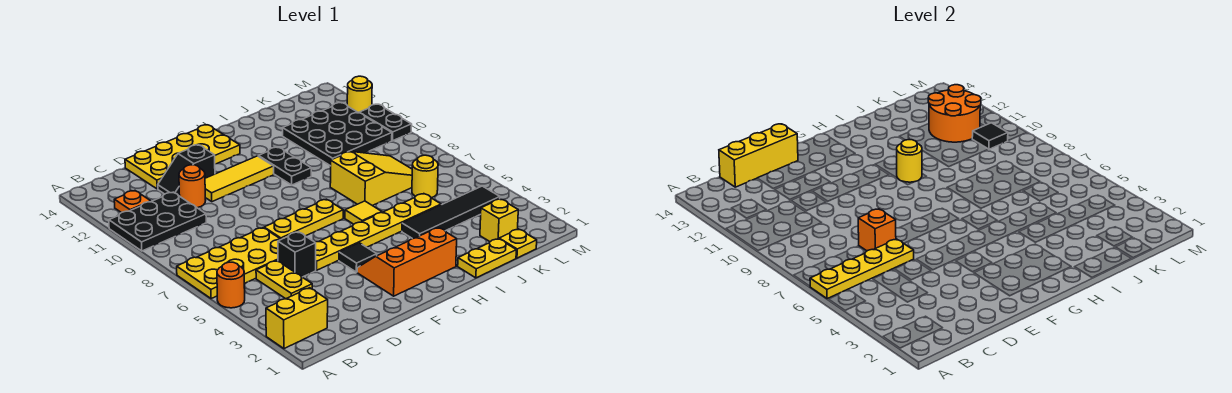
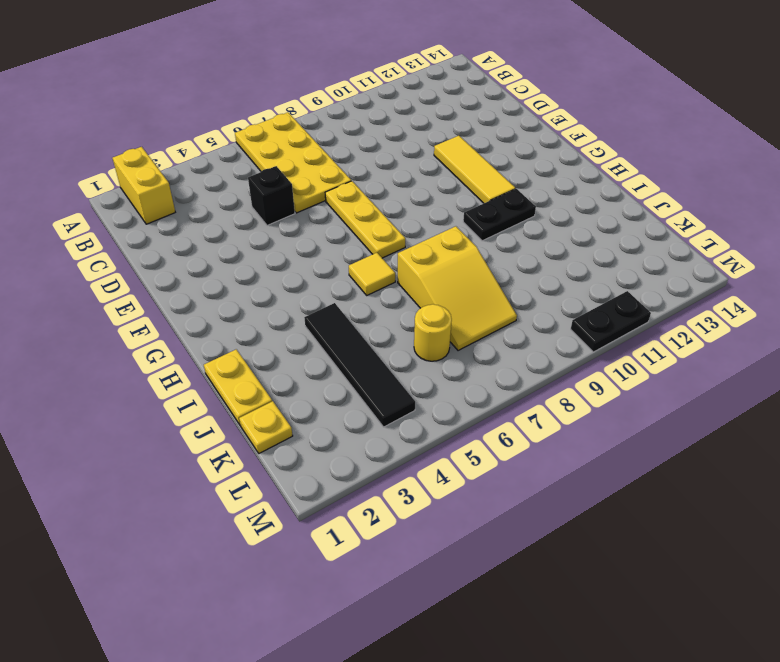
none -> orange 1x1 round brick [217,262,245,308]
none -> black 2x3 plate [109,192,206,251]
none -> orange 1x1 plate [114,191,151,213]
none -> yellow 1x2 plate [256,261,312,299]

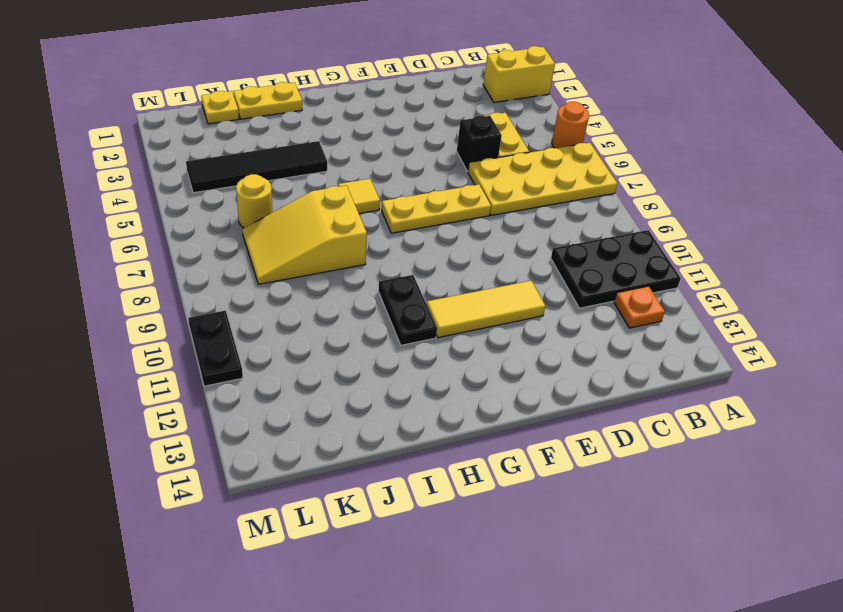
none -> orange 1x1 round brick [179,165,206,208]
none -> black 1x2 slope [158,145,215,196]
none -> yellow 2x4 plate [125,125,240,189]
none -> yellow 1x6 plate [315,194,441,270]

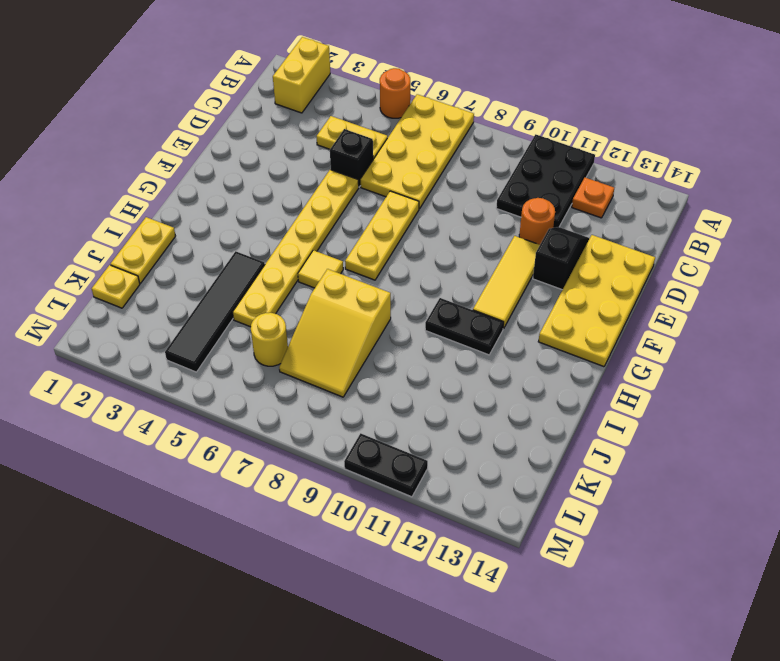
none -> orange 2x3 slope [357,227,457,296]
none -> black 1x1 tile [339,243,377,272]
none -> black 3x3 plate [283,103,392,166]
none -> yellow 1x1 brick [480,199,518,242]

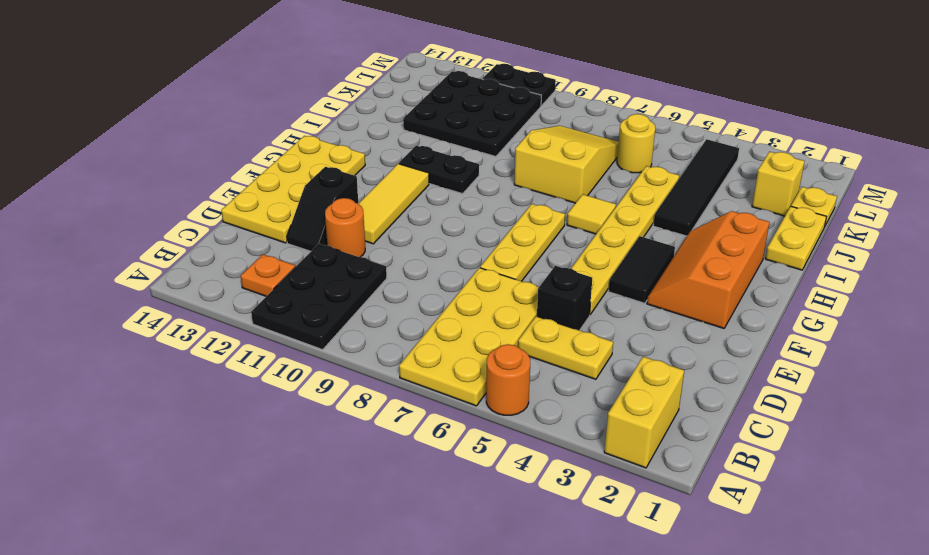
black 1x2 tile [608,236,675,303] -> black 1x1 tile [339,243,377,272]
none -> yellow 1x1 round brick [347,76,372,113]
none -> yellow 1x4 plate [810,239,914,299]
none -> yellow 1x3 brick [719,124,798,187]
none -> orange 1x1 brick [858,209,896,251]

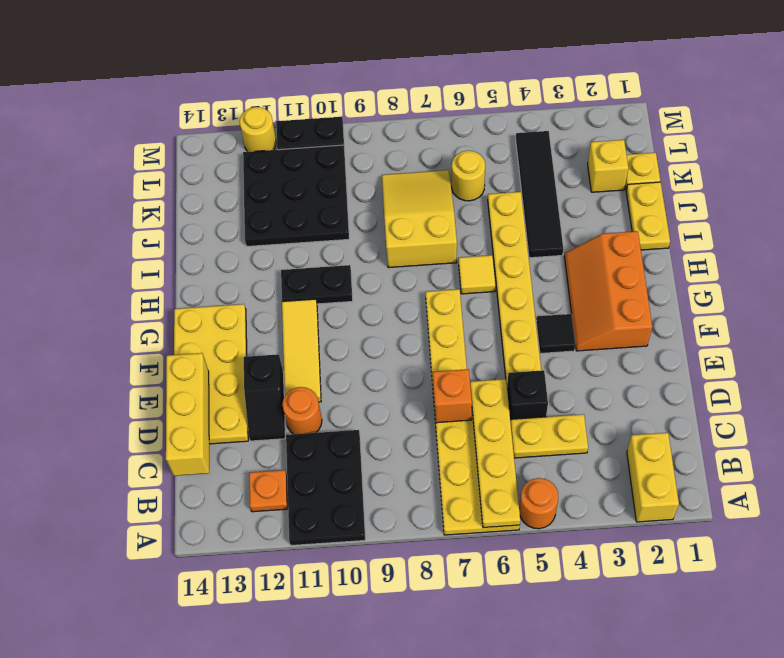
none -> yellow 1x1 round brick [897,140,922,182]
none -> orange 2x2 round brick [928,85,981,142]
none -> black 1x1 tile [972,123,1008,149]

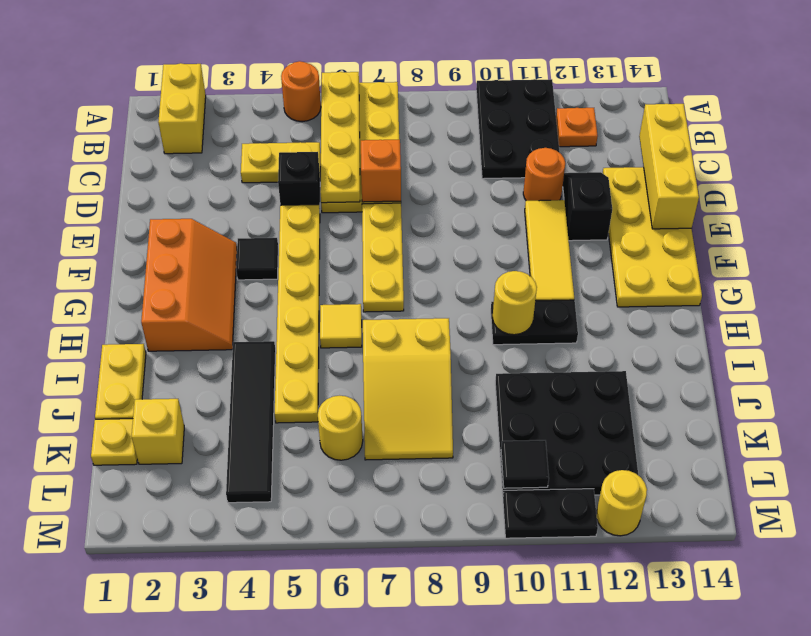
none -> orange 2x2 round brick [928,85,981,142]

